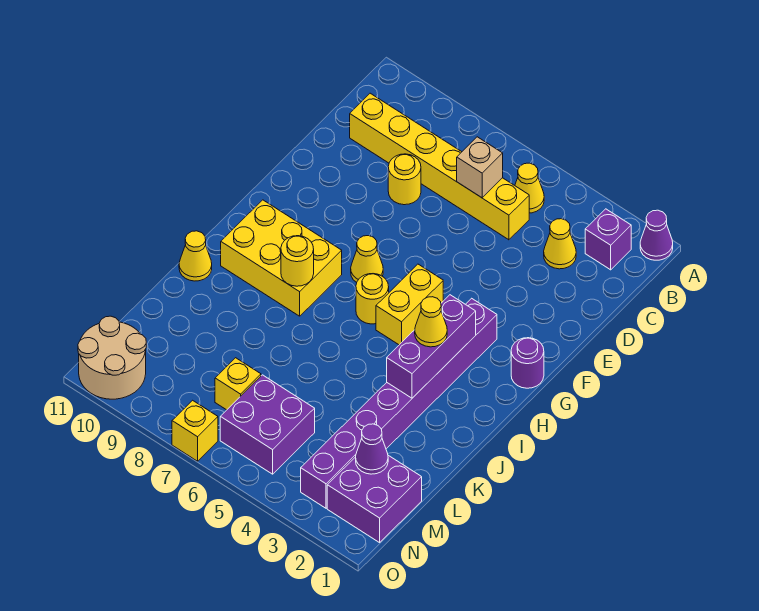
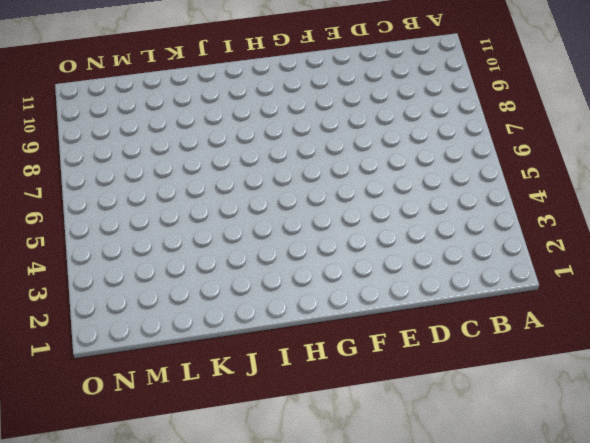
none -> purple 1x1 cone [640,210,673,260]
none -> purple 1x1 brick [585,209,631,270]
none -> yellow 1x1 cone [515,163,544,213]

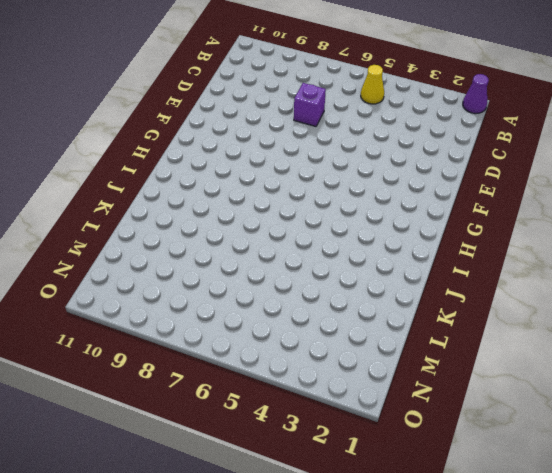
purple 1x1 brick [294,83,326,126] -> purple 1x1 brick moved to [585,209,631,270]
none -> yellow 1x1 cone [544,219,576,269]
none -> yellow 1x6 brick [350,93,529,240]
none -> yellow 1x1 round brick [388,154,421,205]

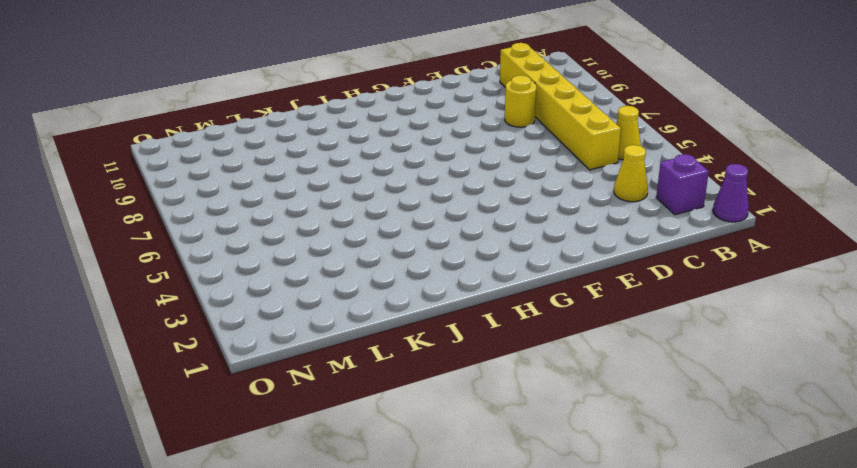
none -> purple 1x1 round brick [511,338,544,388]
none -> purple 1x8 brick [301,298,497,508]
none -> yellow 1x2 brick [376,264,443,345]

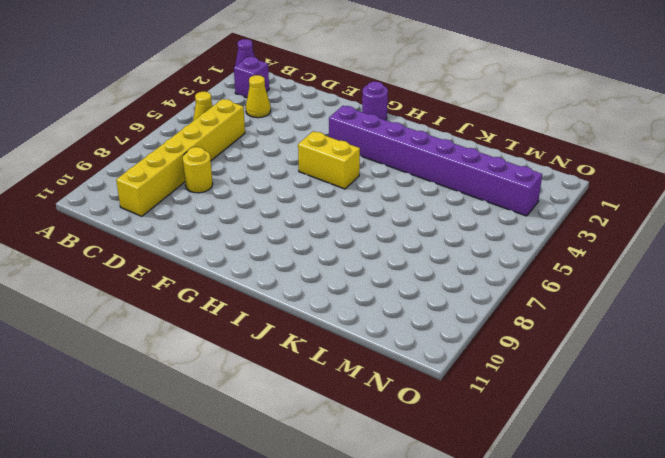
none -> yellow 1x1 cone [351,236,383,283]
none -> yellow 1x1 round brick [356,274,389,324]
none -> yellow 2x3 brick [221,200,342,316]

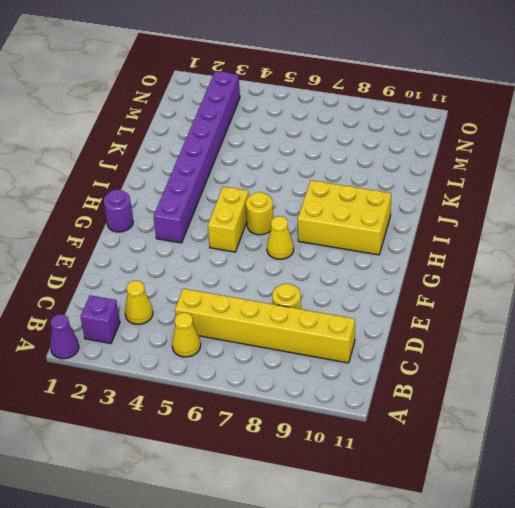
none -> yellow 1x1 cone [179,231,212,281]
none -> purple 2x2 brick [327,455,422,543]
none -> purple 2x2 brick [220,375,315,474]

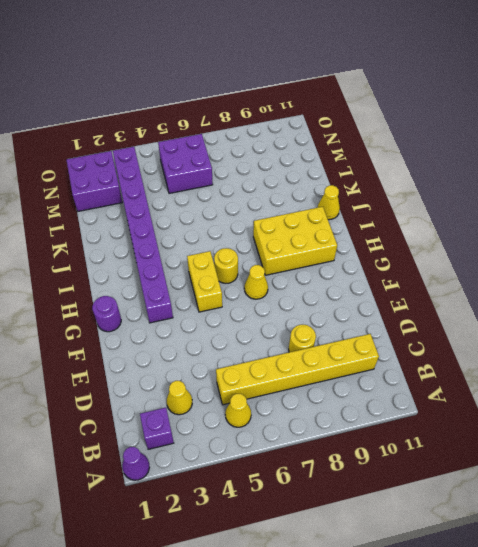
none -> yellow 1x1 brick [215,358,261,410]
none -> tan 2x2 round brick [78,316,146,399]
none -> yellow 1x1 brick [172,400,218,461]

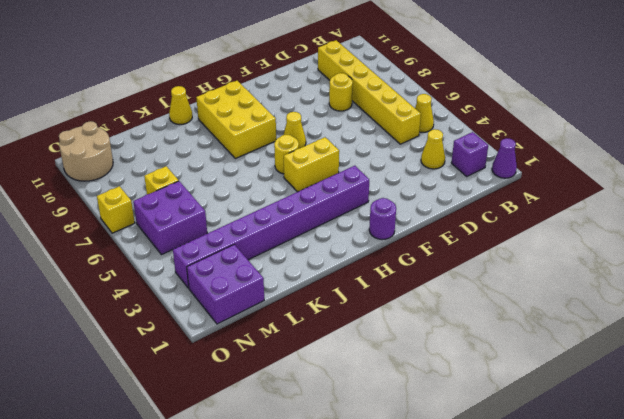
none -> tan 1x1 brick [457,137,503,198]
none -> purple 1x3 brick [387,295,476,398]
none -> yellow 1x1 round brick [281,236,314,286]

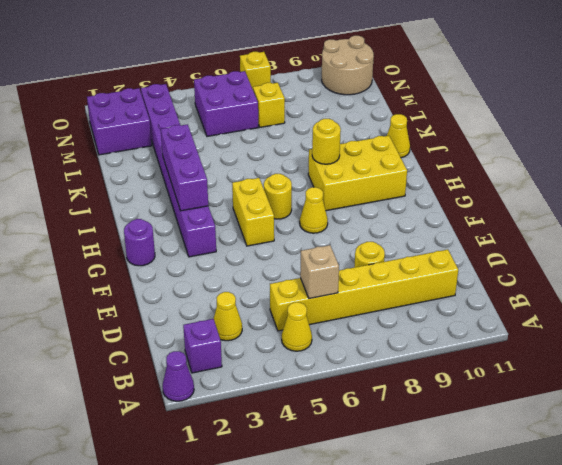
none -> purple 1x1 cone [356,424,388,474]
none -> yellow 1x1 cone [415,297,447,347]

